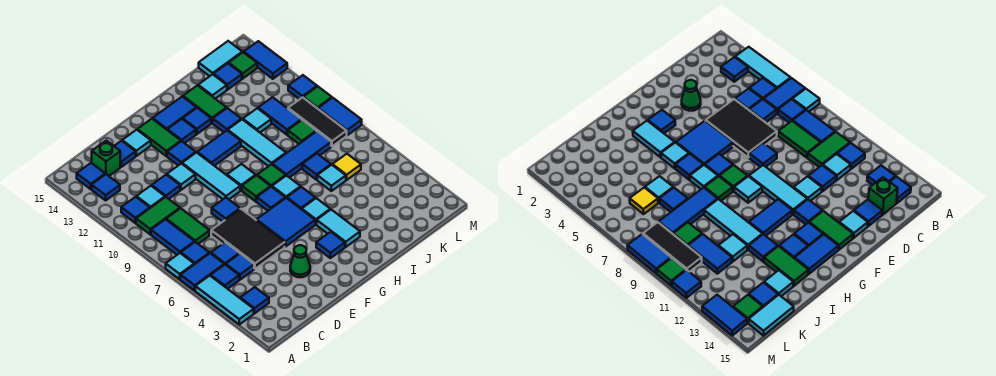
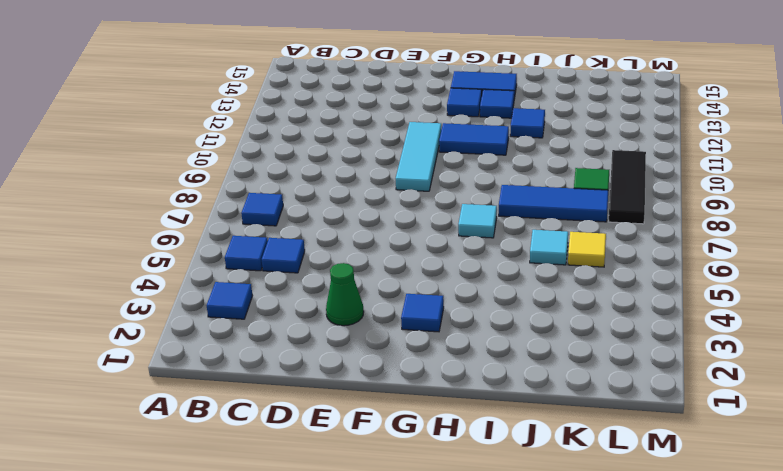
none -> cyan 1x3 tile [195,276,254,324]
none -> blue 1x2 tile [180,253,224,291]
none -> cyan 1x1 tile [166,253,194,279]
none -> blue 1x2 tile [151,219,194,255]

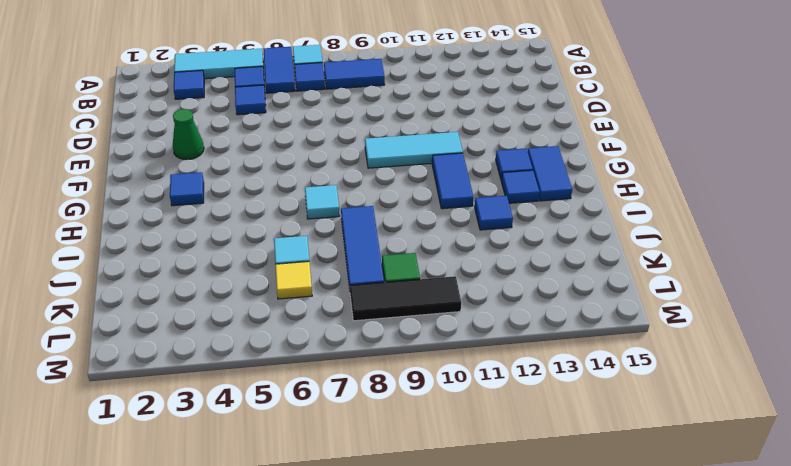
none -> green 1x2 tile [136,197,180,234]
none -> blue 1x1 tile [121,197,150,223]
none -> blue 1x1 tile [92,174,120,200]
none -> blue 1x1 tile [77,163,105,189]

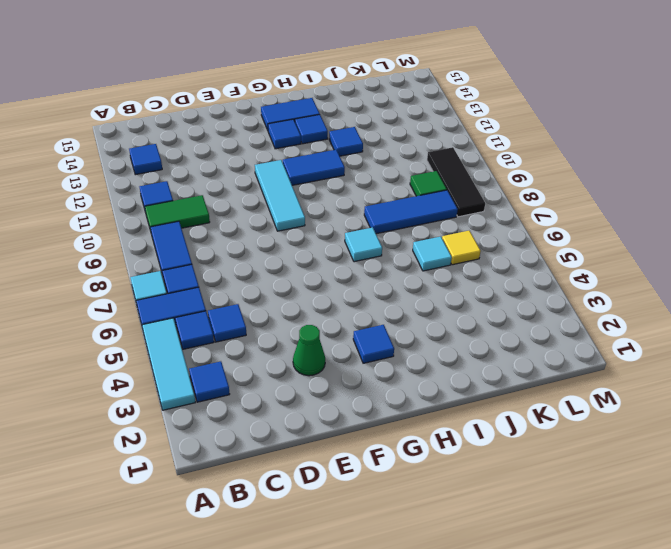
none -> blue 1x1 tile [77,163,105,189]
none -> blue 1x1 tile [211,242,240,265]
none -> green 1x2 tile [166,208,210,244]
none -> cyan 1x1 tile [136,186,165,208]

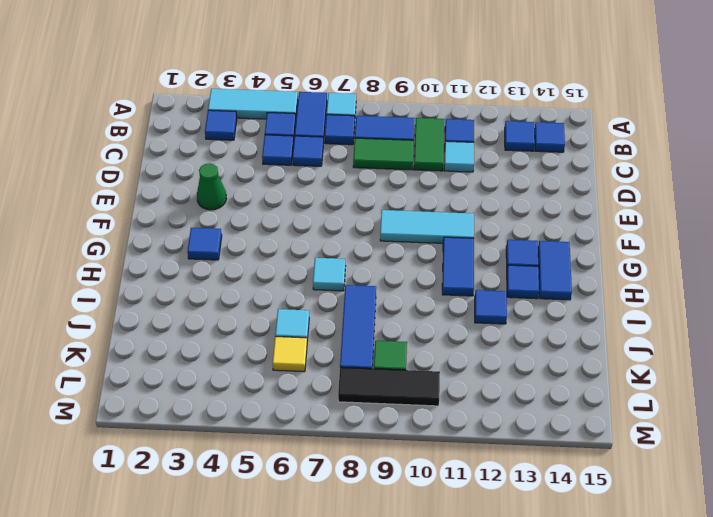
none -> green 1x1 brick [92,140,120,176]
none -> black 2x3 tile [211,209,285,269]
none -> blue 1x1 tile [152,175,180,199]
none -> blue 1x1 tile [115,141,136,167]

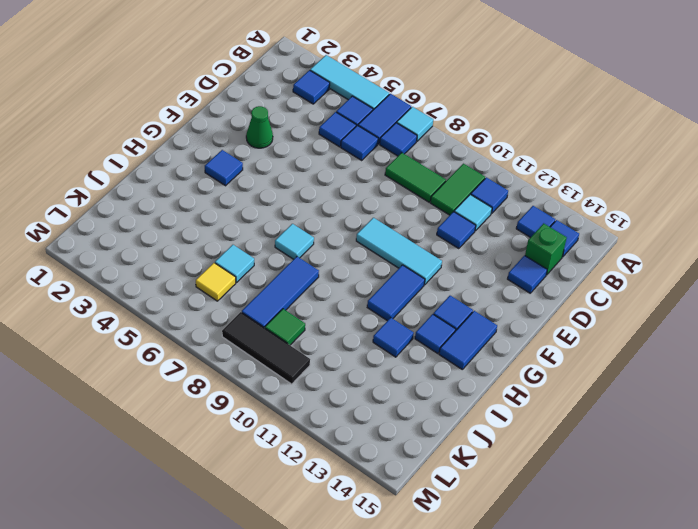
none -> blue 1x2 tile [151,219,194,255]
none -> black 2x3 tile [211,209,285,269]
none -> blue 1x1 tile [212,198,240,222]
none -> cyan 1x1 tile [167,164,196,190]

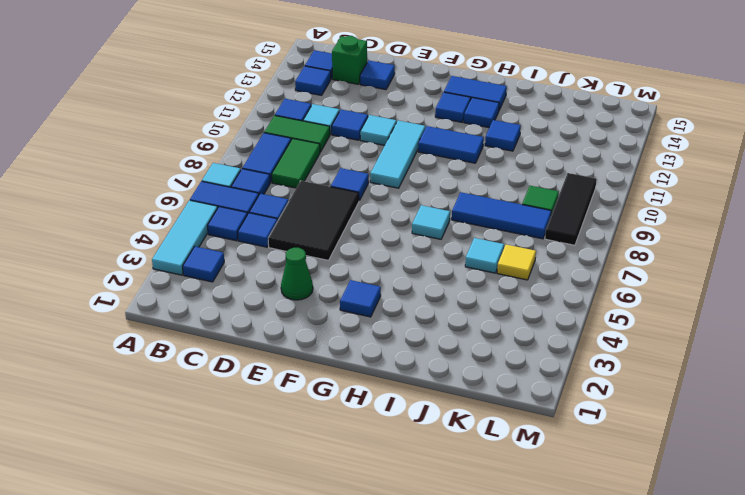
none -> cyan 1x1 tile [122,130,151,156]
none -> blue 2x2 tile [257,198,315,247]
none -> blue 1x1 tile [167,141,196,165]
none -> green 1x2 tile [137,119,181,156]

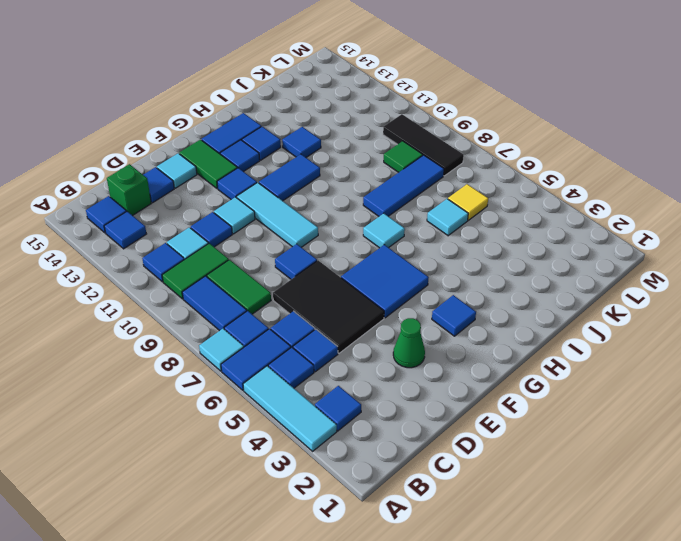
none -> blue 1x1 tile [257,187,285,211]
none -> green 1x1 tile [242,175,271,202]
none -> cyan 1x1 tile [227,164,256,190]
none -> cyan 1x2 tile [317,210,360,247]

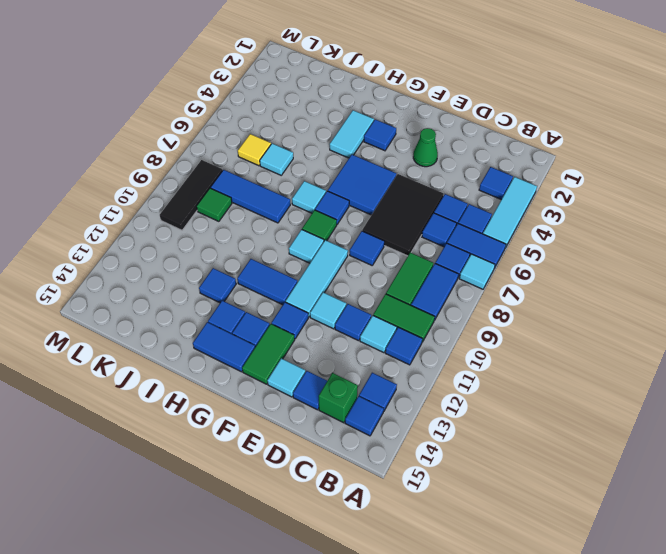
none -> cyan 1x1 tile [302,198,330,224]
none -> blue 1x1 tile [287,187,316,209]
none -> green 1x1 tile [257,164,286,187]
none -> cyan 1x3 tile [228,119,286,166]

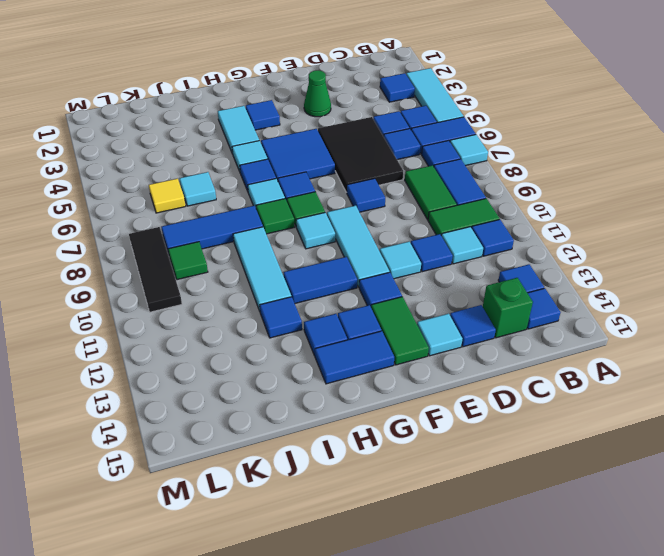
none -> green 1x2 tile [183,86,226,123]
none -> blue 1x1 tile [302,154,331,180]
none -> cyan 1x1 tile [243,108,271,132]
none -> cyan 1x1 tile [198,74,227,99]

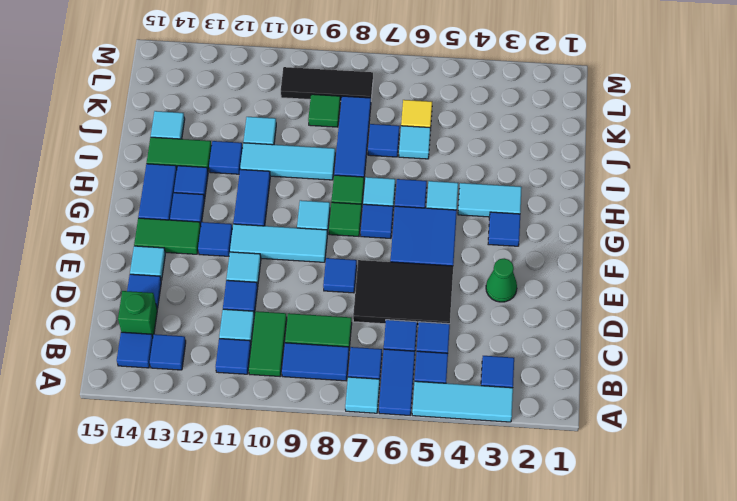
none -> blue 1x2 tile [258,97,302,135]
none -> blue 1x1 tile [213,63,242,90]
none -> cyan 1x2 tile [199,41,242,76]
none -> green 1x1 tile [229,52,257,79]

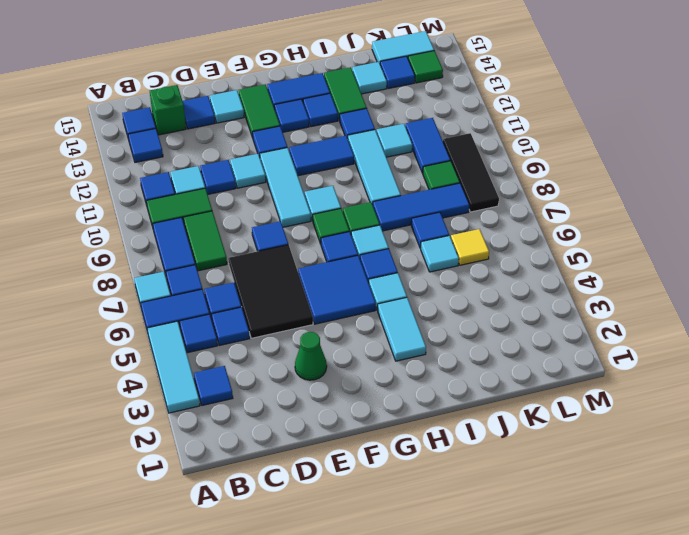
none -> blue 1x1 tile [316,232,345,258]
none -> blue 1x2 tile [318,98,362,135]
none -> green 1x1 tile [303,86,332,109]
none -> blue 1x1 tile [288,75,317,99]

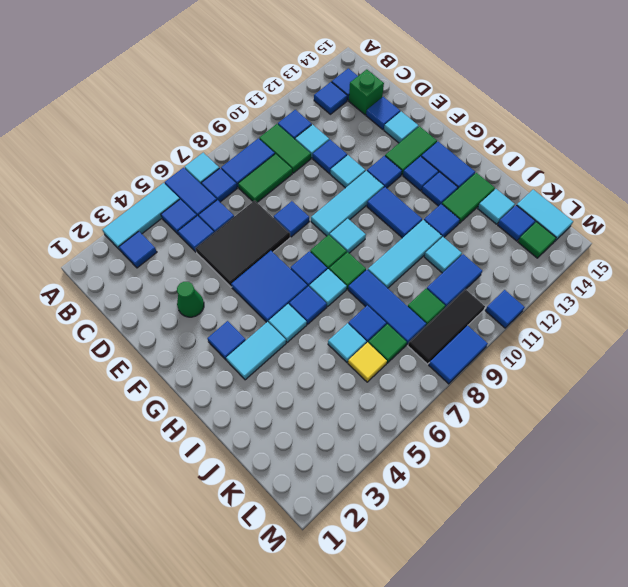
green 1x1 tile [368,324,407,363] -> green 1x1 tile moved to [303,86,332,109]
none -> blue 1x2 tile [244,41,287,79]

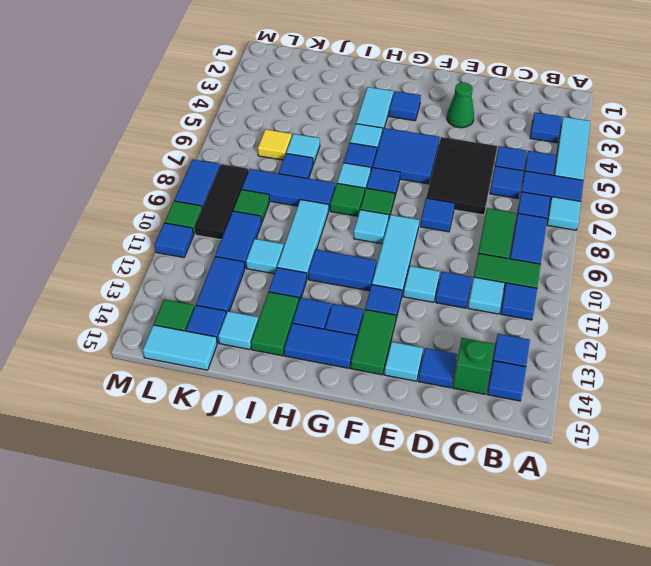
blue 1x2 tile [196,257,245,314] -> blue 1x2 tile moved to [244,41,287,79]

